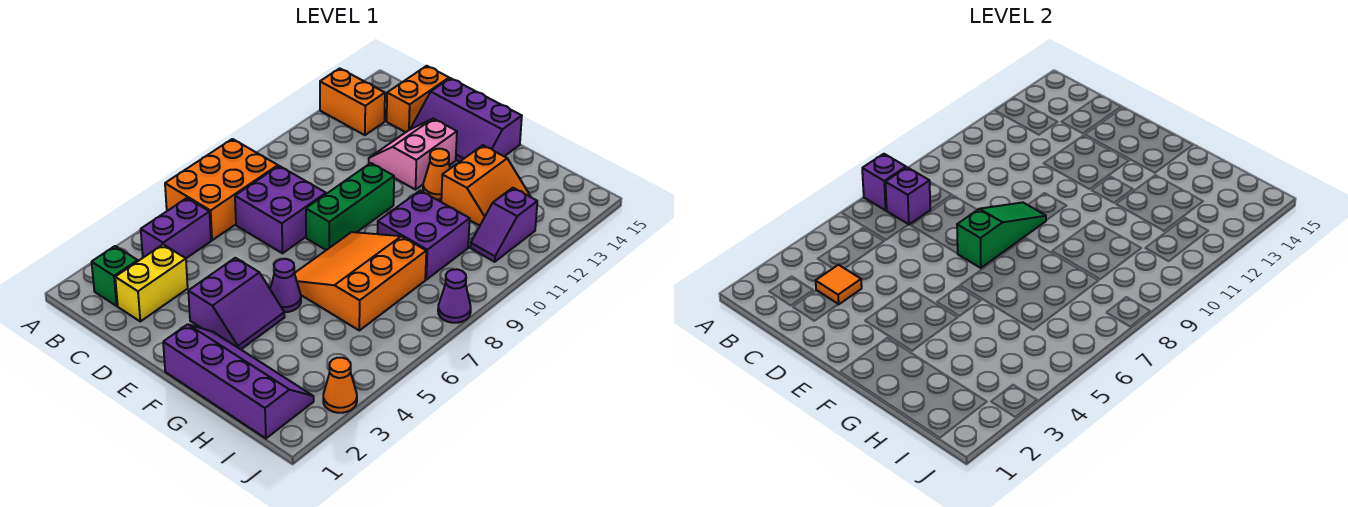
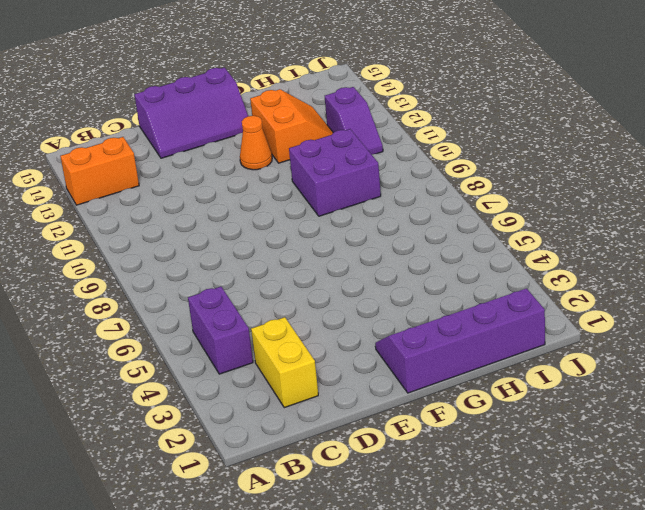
none -> orange 2x3 brick [165,139,278,240]
none -> green 1x1 brick [92,246,138,306]
none -> purple 2x2 brick [235,166,326,253]

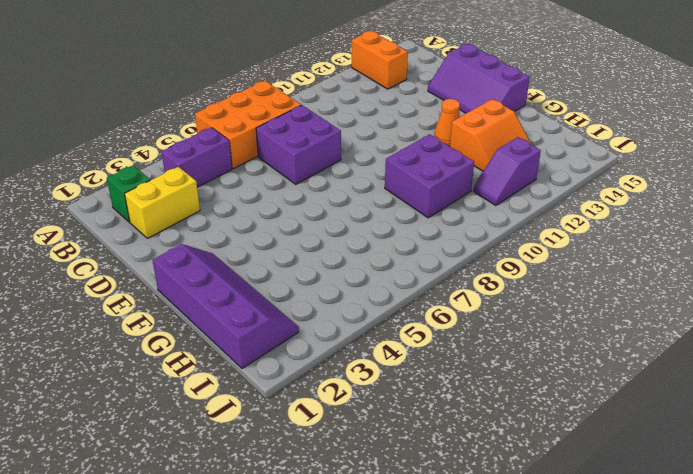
none -> orange 1x2 brick [387,66,449,132]
none -> pink 2x2 slope [369,119,457,190]
none -> purple 2x2 slope [188,258,285,349]

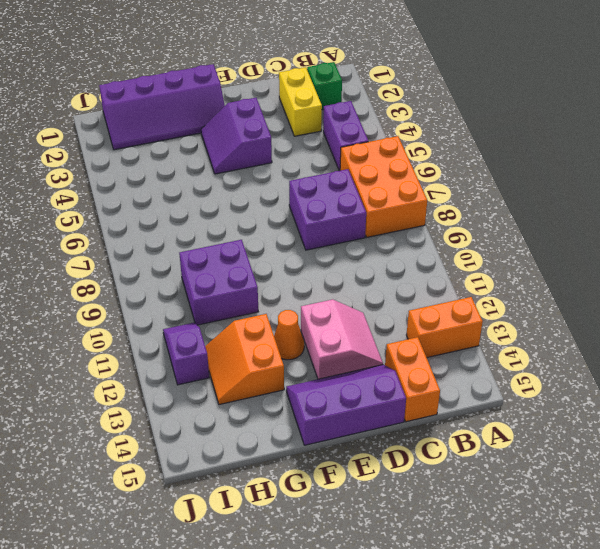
none -> green 1x3 brick [306,163,394,250]
none -> purple 1x1 cone [270,259,301,312]
none -> orange 3x3 slope [294,232,426,330]

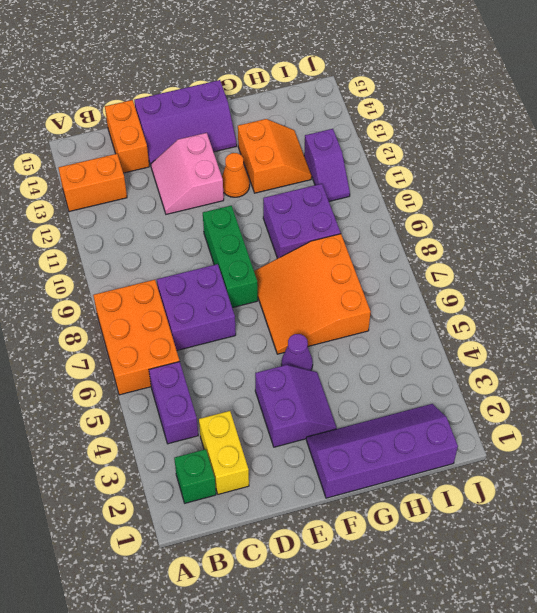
none -> orange 1x1 cone [323,358,357,413]
none -> purple 1x1 cone [438,269,471,323]
none -> purple 1x1 brick [862,154,906,210]

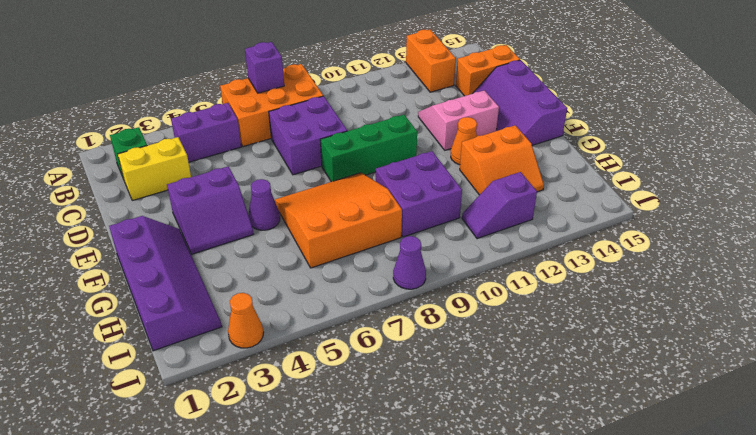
none -> purple 1x1 brick [885,167,930,225]
none -> orange 1x1 tile [816,265,862,304]
none -> green 1x3 slope [957,202,1046,268]

